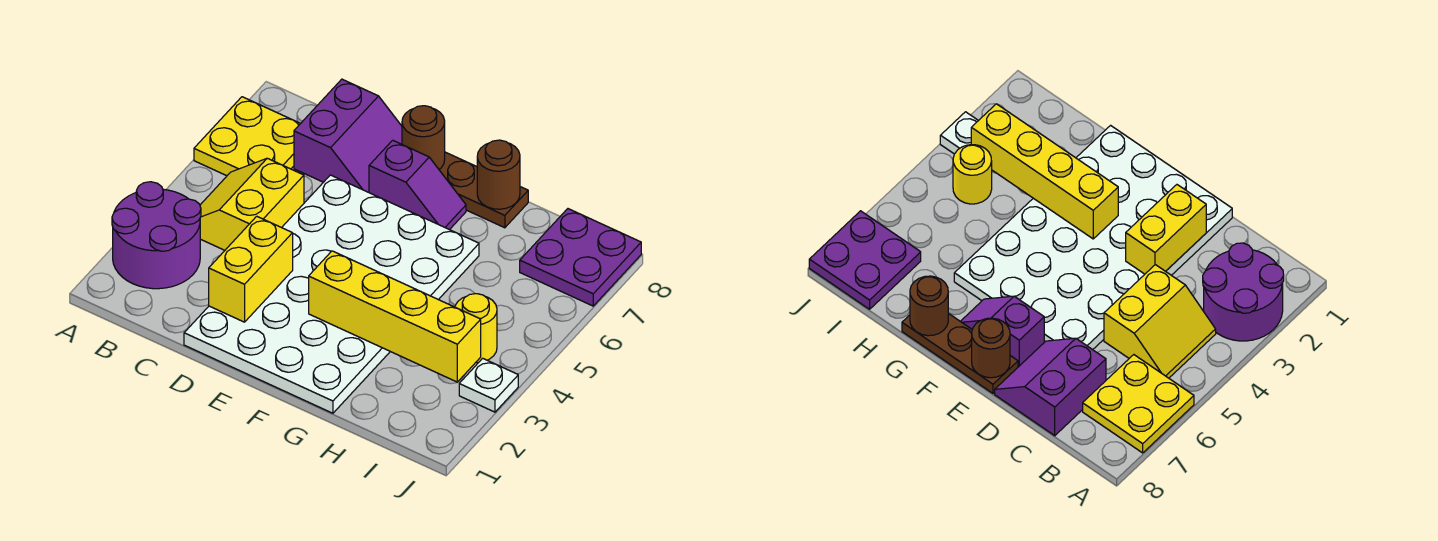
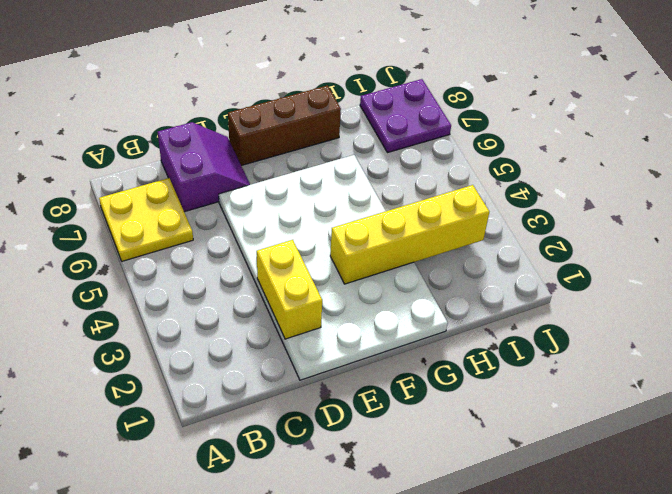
brown 1x3 brick [228,85,341,166] -> brown 1x3 plate [439,152,528,228]
none -> purple 2x2 round brick [112,182,201,289]
none -> yellow 2x2 slope [200,158,304,250]
none -> purple 1x2 slope [369,140,466,230]

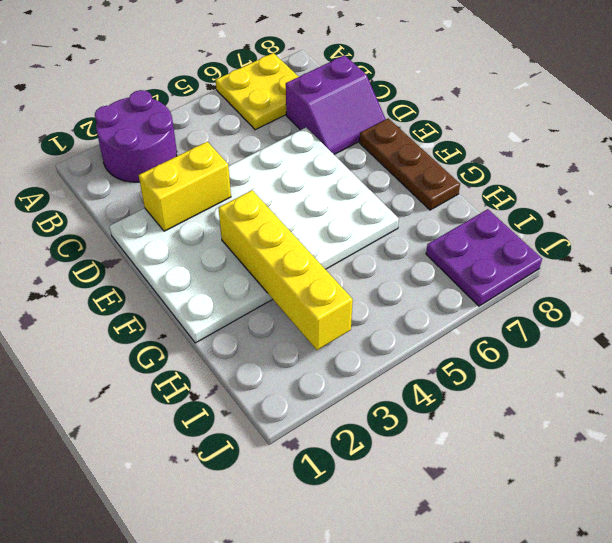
none -> yellow 2x2 slope [200,158,304,250]
none -> purple 1x2 slope [369,140,466,230]
none -> yellow 1x1 round brick [455,294,497,363]

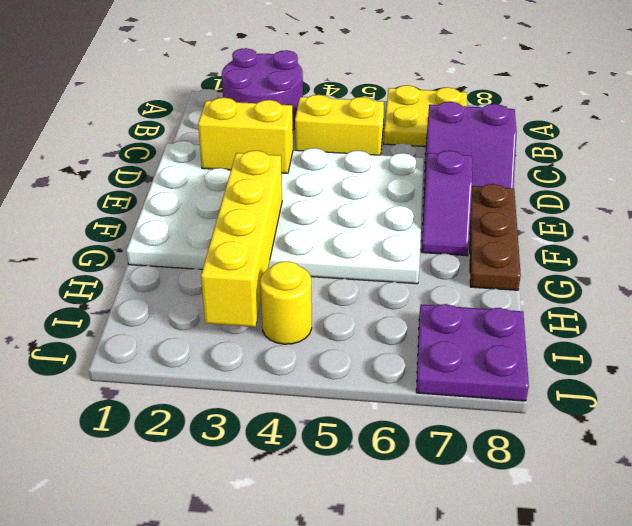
none -> white 1x1 plate [459,358,518,412]
none -> brown 1x1 round brick [402,106,445,169]
none -> brown 1x1 round brick [477,140,520,209]

